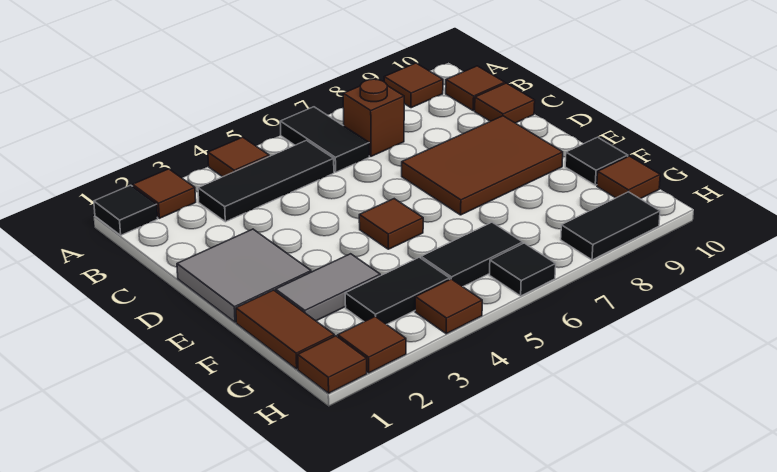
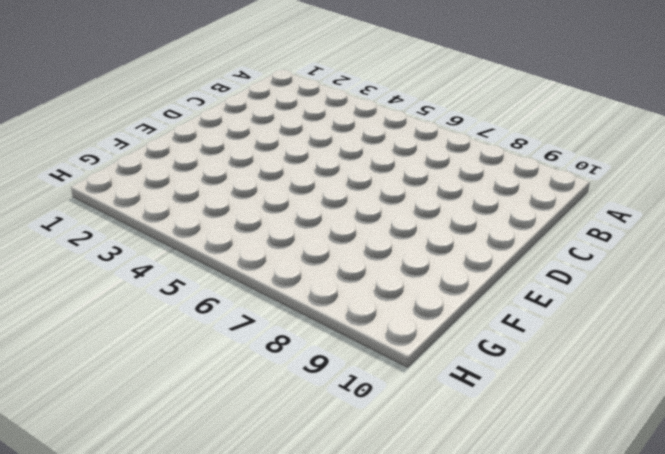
none -> black 1x1 tile [94,185,158,235]
none -> brown 1x1 tile [133,169,196,218]
none -> brown 1x1 tile [208,137,269,177]

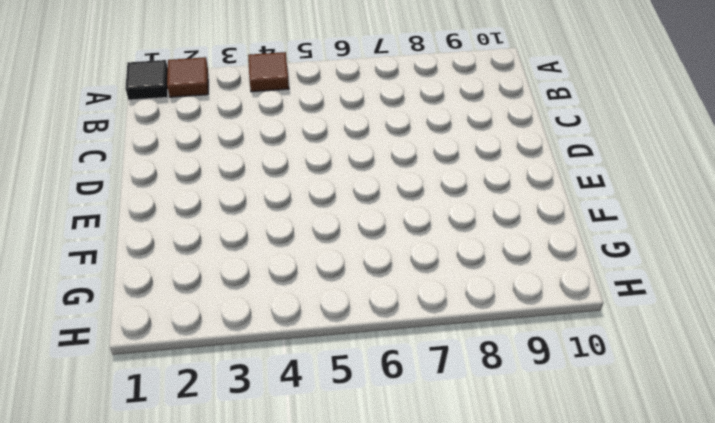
none -> black 1x2 tile [280,107,369,172]
none -> brown 1x1 tile [384,63,443,108]
none -> black 1x3 tile [198,140,334,222]

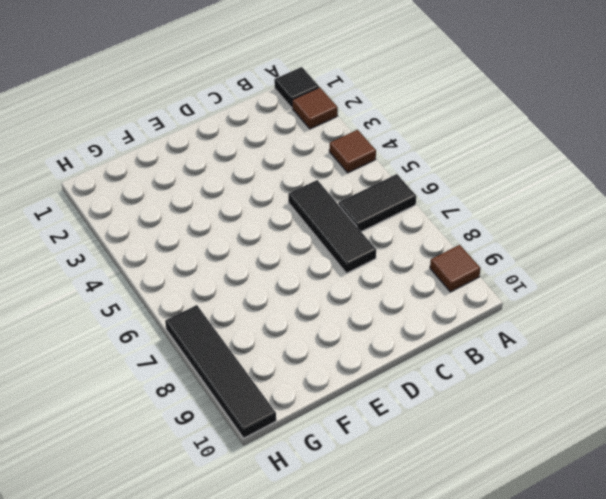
black 1x3 tile [288,180,376,273] -> black 1x3 tile moved to [198,140,334,222]
black 1x4 tile [165,305,276,438] -> black 1x2 tile [561,192,660,260]
none -> brown 1x1 brick [343,79,404,156]
none -> brown 1x1 tile [446,66,505,111]
none -> brown 1x1 tile [475,83,535,123]

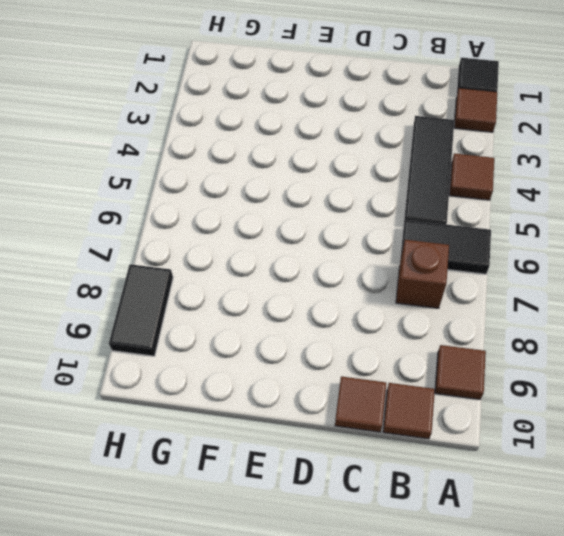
none -> grey 2x2 tile [177,229,311,322]
none -> brown 2x3 tile [402,116,563,215]
none -> brown 1x1 tile [359,199,423,249]

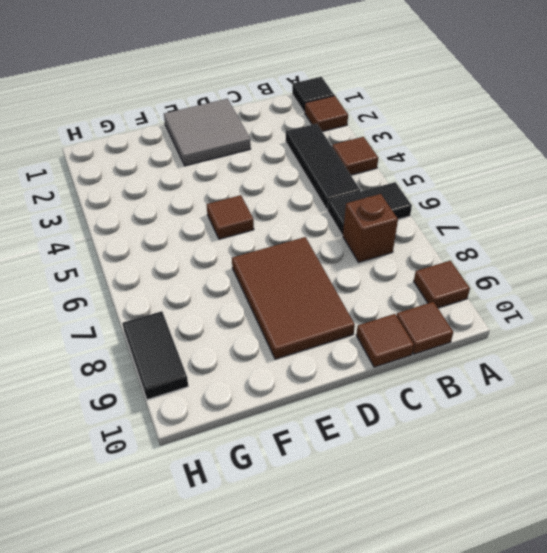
none -> brown 1x2 tile [236,290,334,369]
none -> grey 1x2 tile [276,254,380,321]
none -> black 1x1 tile [565,137,628,185]

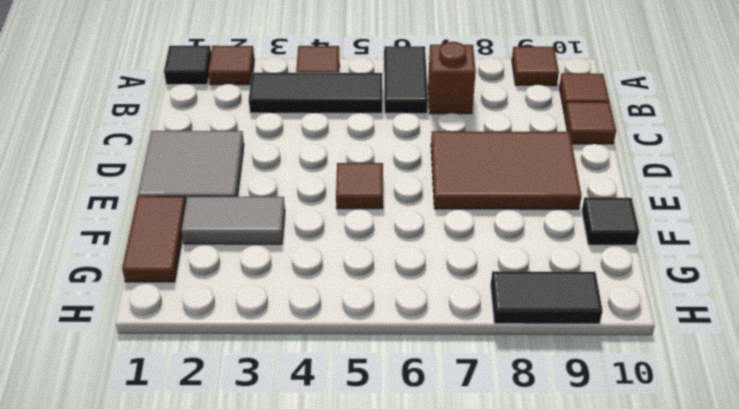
none -> black 1x2 tile [345,257,450,325]
none -> black 1x2 tile [421,222,523,287]
none -> brown 1x1 tile [597,156,660,199]

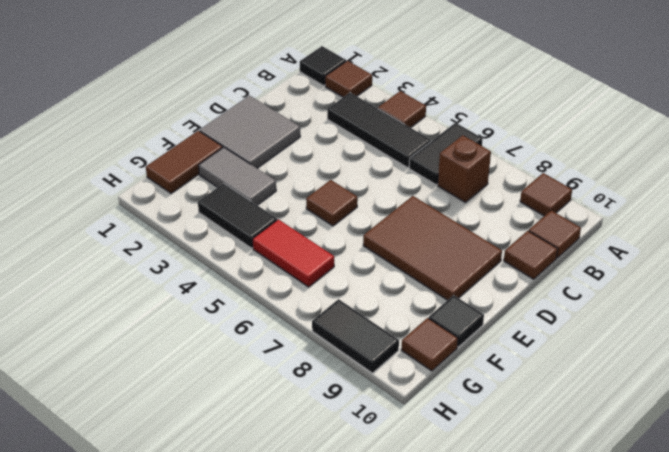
red 1x2 tile [252,219,334,287] -> black 1x2 tile [421,222,523,287]
none -> brown 1x1 tile [298,336,367,393]
none -> brown 1x1 tile [338,317,406,373]
none -> brown 1x1 tile [415,279,482,334]

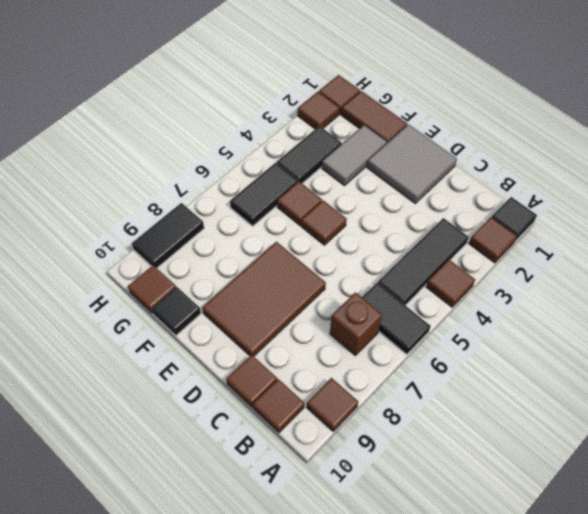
brown 1x1 tile [277,182,322,225] -> brown 1x1 tile moved to [415,279,482,334]
none -> black 1x1 tile [490,243,556,296]

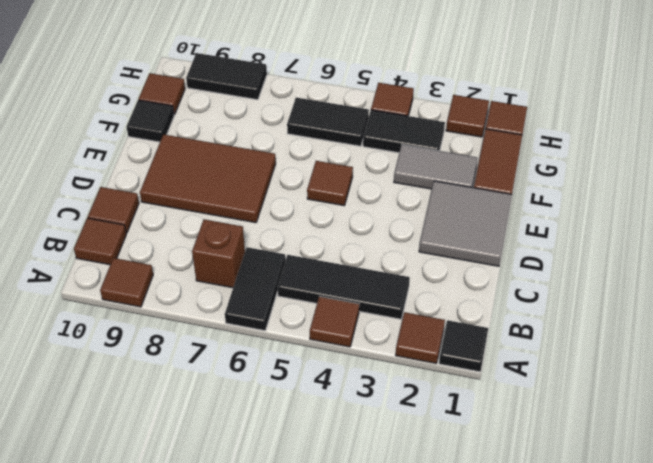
none -> black 1x1 tile [490,243,556,296]

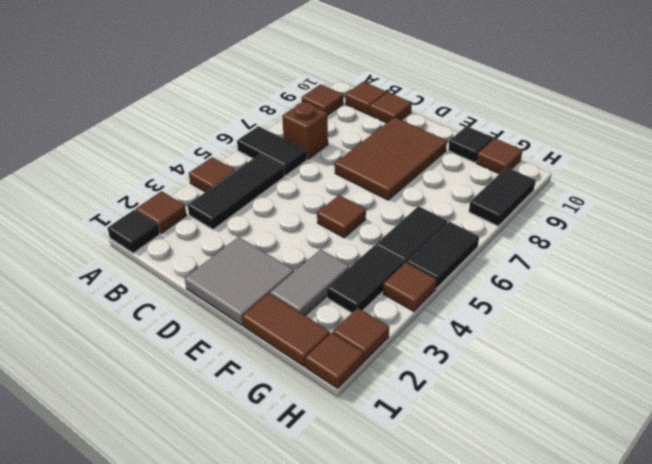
black 1x2 tile [407,222,479,288] -> black 1x1 tile [490,243,556,296]

